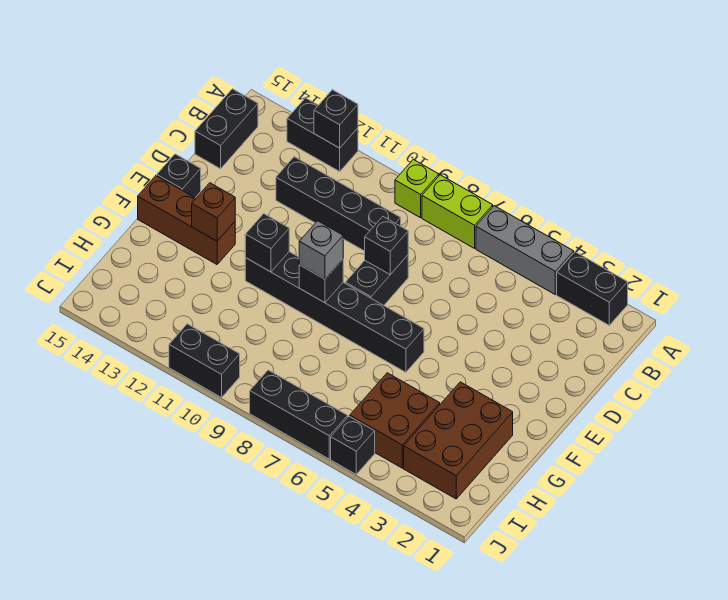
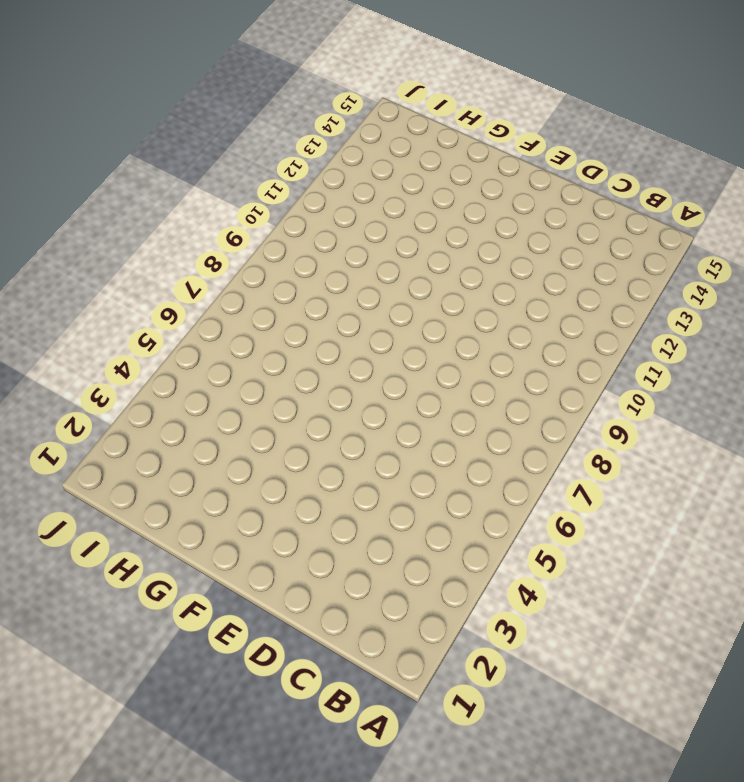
none -> black 1x2 brick [557,252,628,325]
none -> grey 1x3 brick [476,206,574,294]
none -> lime 1x2 brick [422,175,493,248]

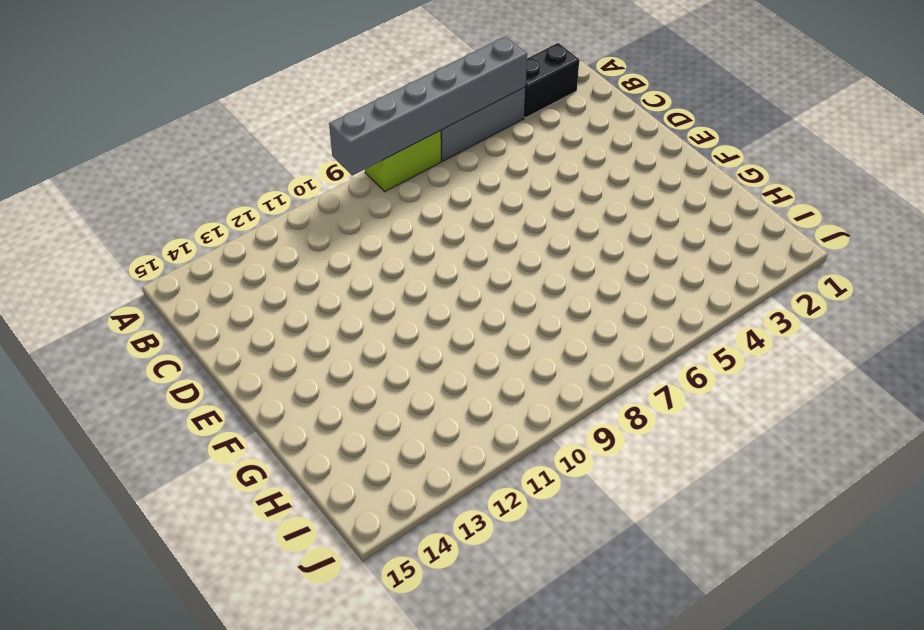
grey 1x6 brick [329,36,527,175] -> none
none -> lime 1x1 brick [395,159,439,218]
none -> black 1x2 brick [287,98,358,171]
none -> black 1x2 brick [195,89,258,169]

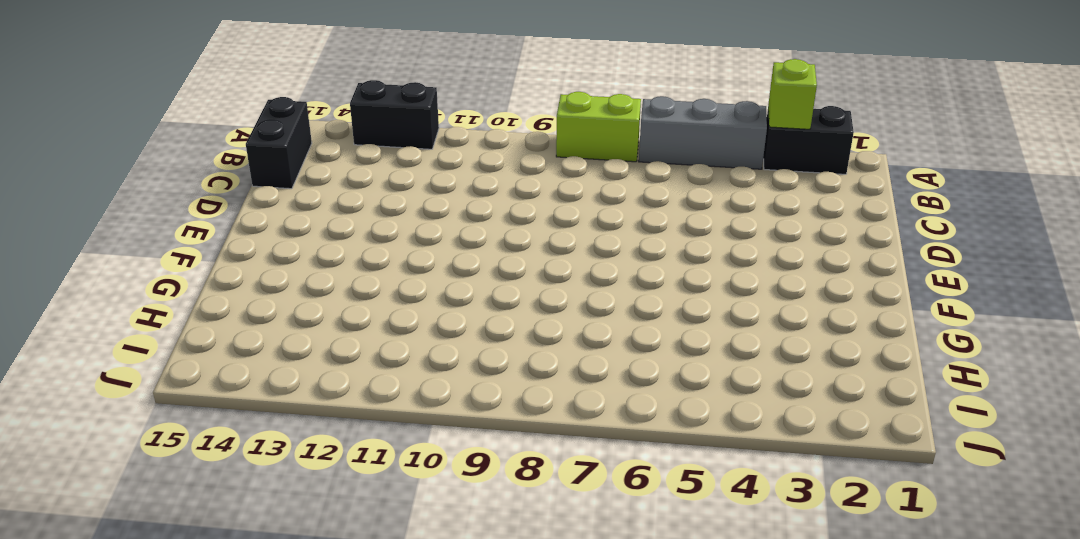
lime 1x1 brick [768,59,817,129] -> lime 1x1 brick moved to [395,159,439,218]
none -> black 1x4 brick [276,157,401,251]
none -> black 1x2 brick [345,255,408,305]
none -> black 1x1 brick [157,154,201,198]

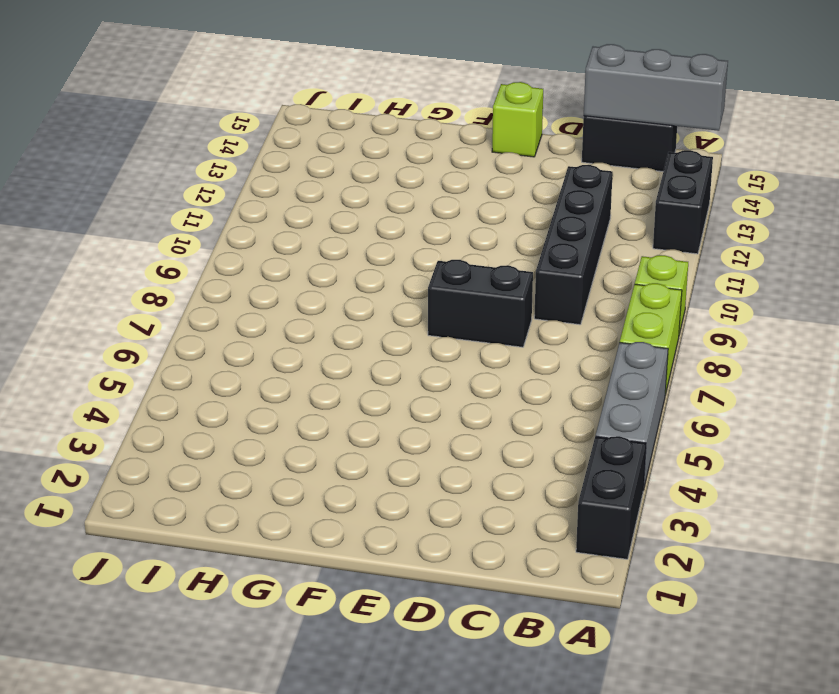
grey 1x3 brick [584,44,728,131] -> none
lime 1x1 brick [492,82,543,157] -> black 1x1 brick [157,154,201,198]
none -> black 1x6 brick [245,252,424,372]
none -> brown 1x3 brick [138,176,235,264]
none -> brown 2x3 brick [404,382,513,499]

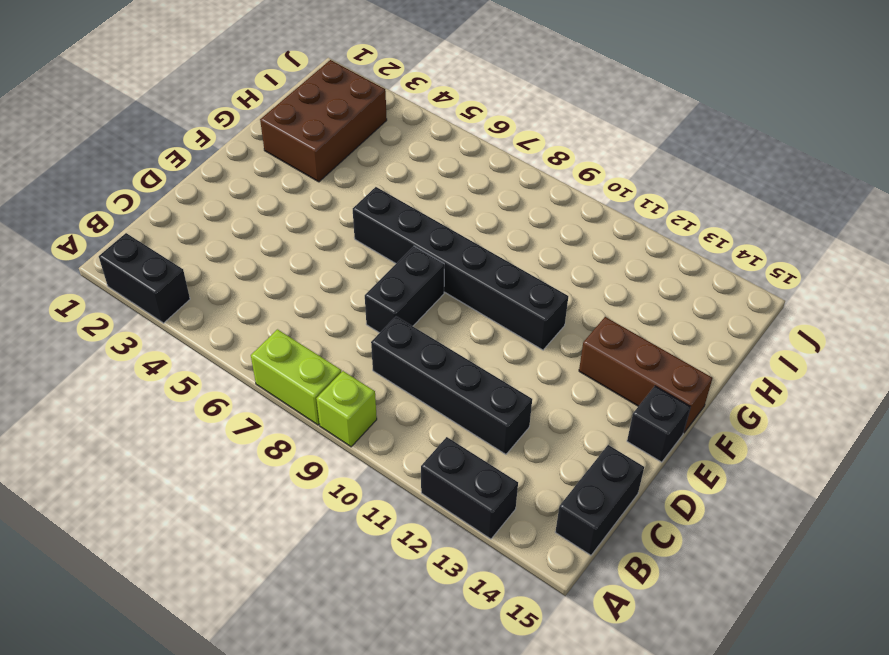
none -> grey 1x3 brick [476,206,574,294]
none -> brown 2x2 brick [350,373,440,468]
none -> black 1x1 brick [331,416,375,474]

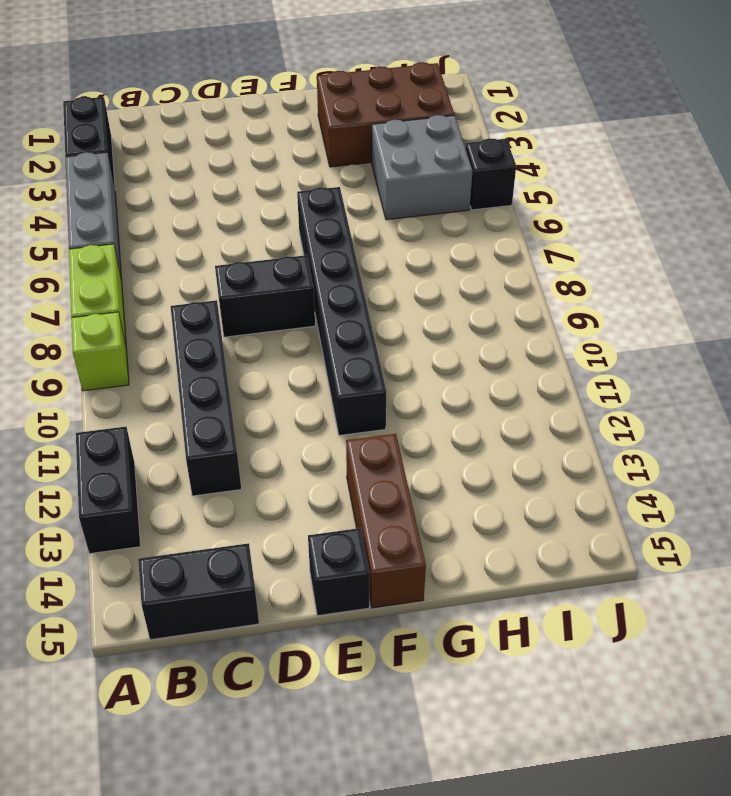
grey 2x2 brick [372,115,473,220] -> brown 2x2 brick [350,373,440,468]
none -> black 1x3 brick [250,370,348,459]
none -> black 1x2 brick [169,324,240,398]
none -> black 1x1 brick [314,90,358,148]

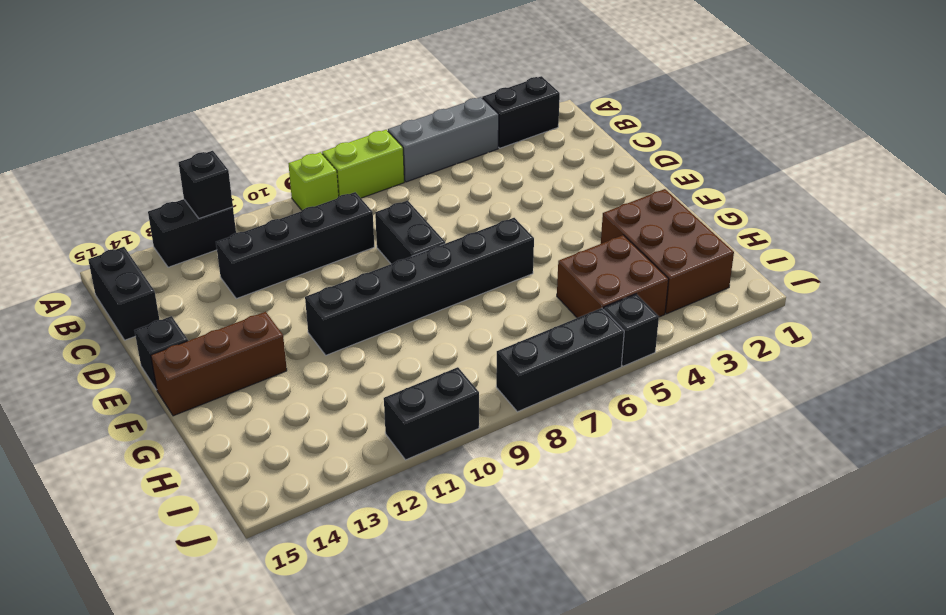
none -> black 1x1 brick [365,217,408,275]
none -> black 1x1 brick [299,260,343,303]
none -> black 1x1 brick [245,214,289,272]

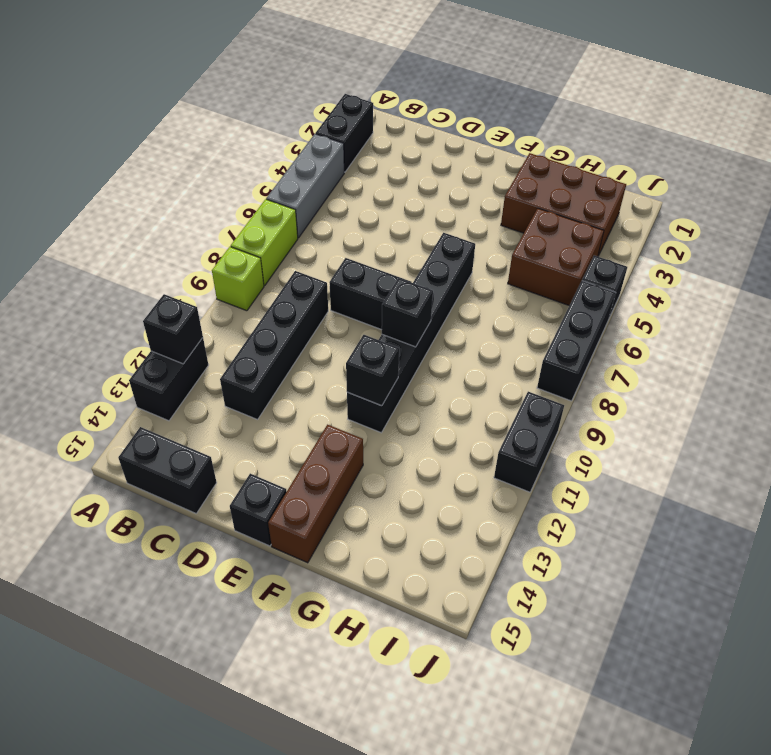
none -> black 1x1 brick [365,217,408,275]
none -> brown 1x1 brick [192,183,235,241]
none -> grey 1x1 brick [299,221,343,279]

